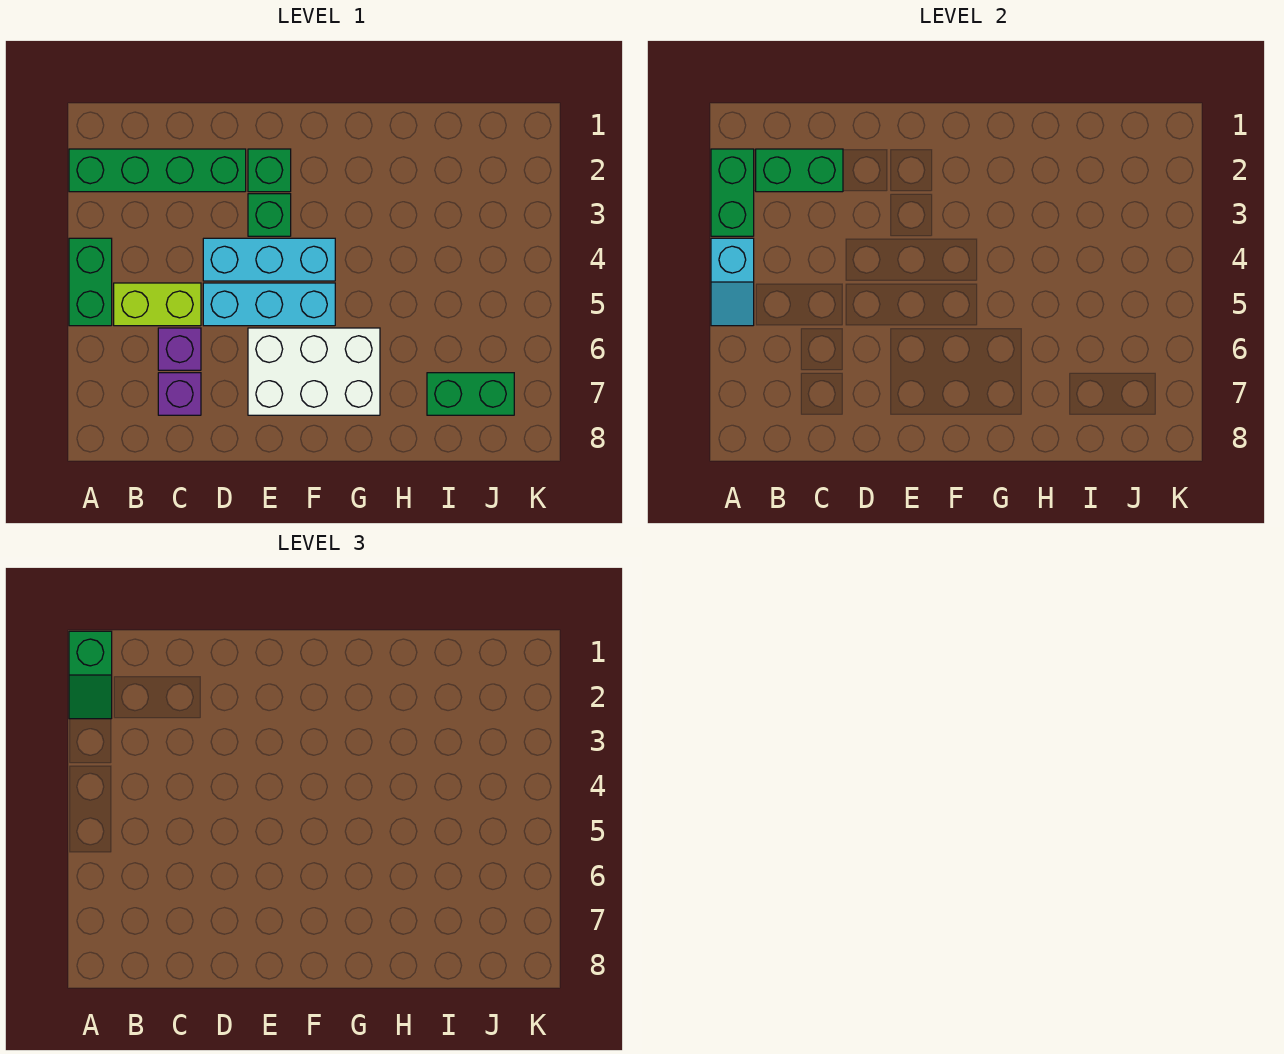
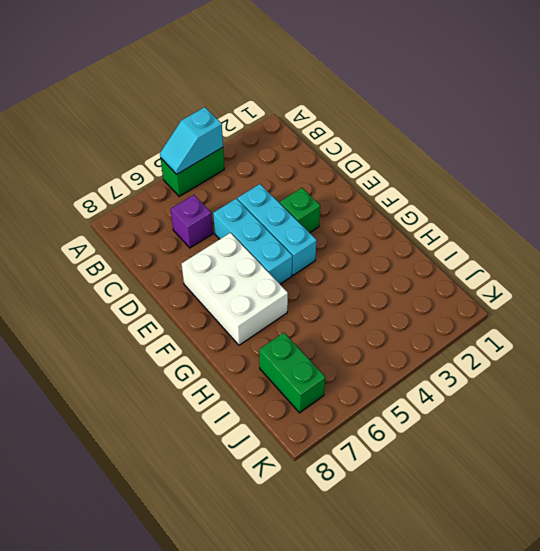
none -> green 1x4 brick [69,149,246,192]
none -> lime 1x2 brick [114,283,201,326]
none -> purple 1x1 brick [158,373,201,415]

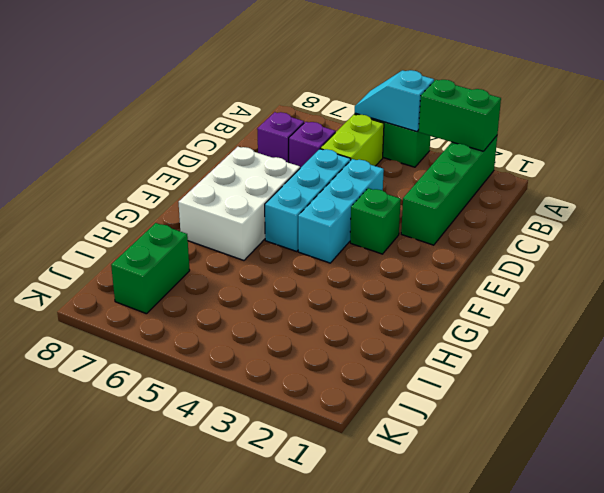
none -> green 1x1 brick [248,149,291,192]
none -> green 1x2 brick [756,149,843,192]
none -> green 1x2 slope [69,631,112,719]

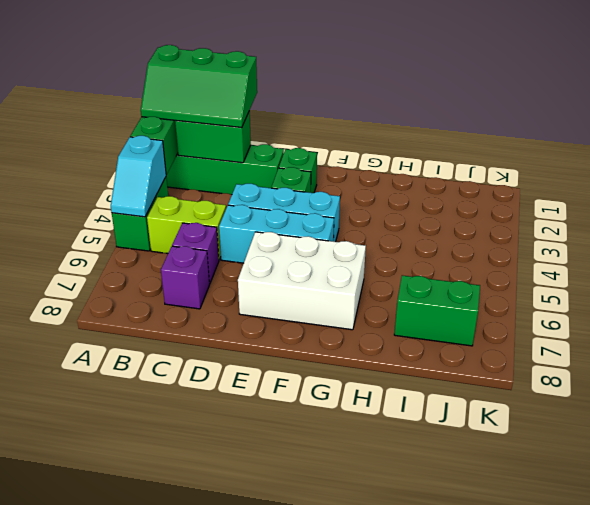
green 2x3 slope [141,45,257,128] -> green 1x2 slope [69,631,112,719]

